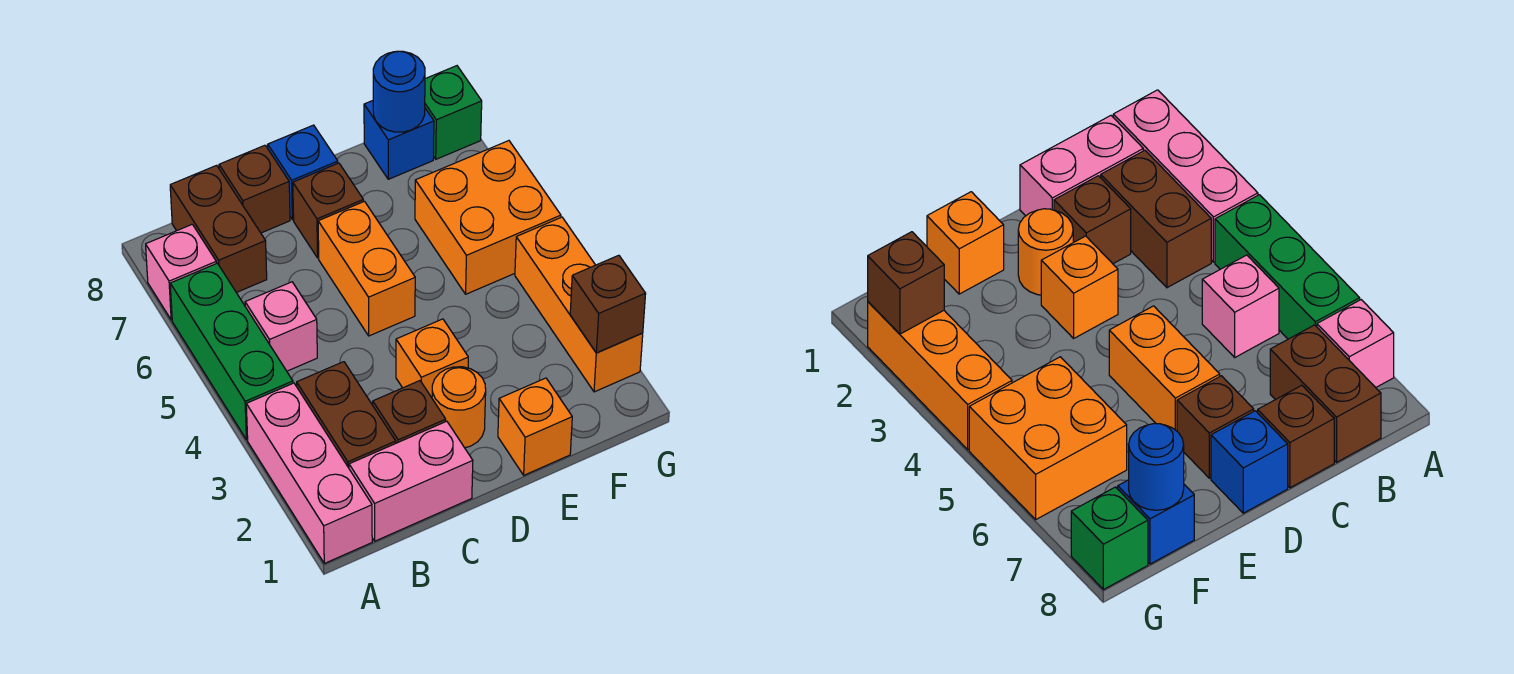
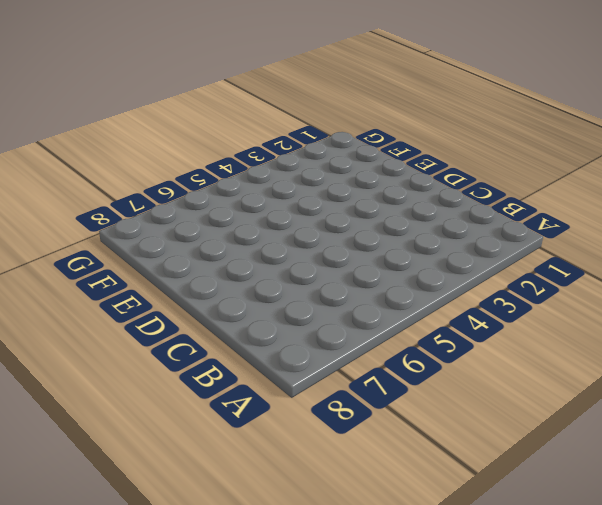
none -> pink 1x3 brick [246,383,372,563]
none -> green 1x3 brick [170,263,293,440]
none -> pink 1x1 brick [146,224,216,320]

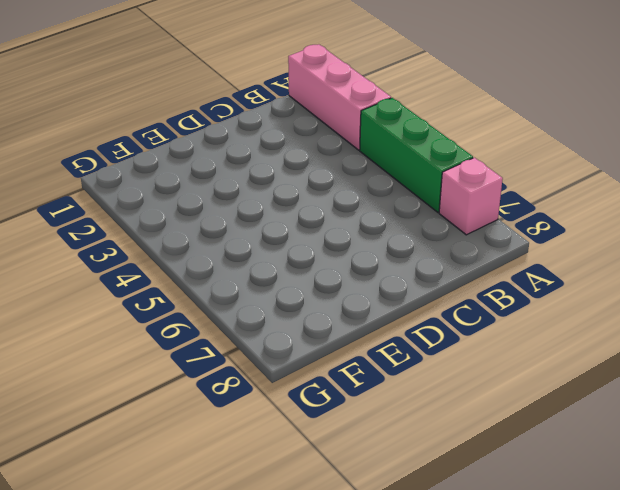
none -> pink 1x2 brick [349,421,473,541]
none -> brown 1x2 brick [297,362,396,468]
none -> pink 1x1 brick [245,282,317,371]

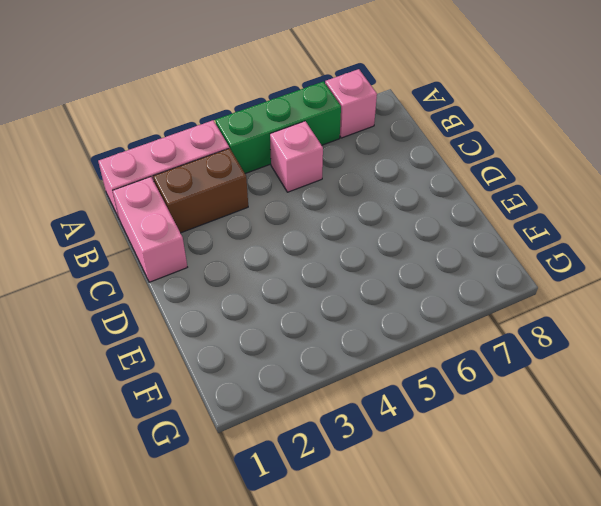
none -> brown 1x2 brick [170,165,267,293]
none -> brown 1x1 brick [373,381,446,443]
none -> brown 1x1 brick [219,145,290,233]

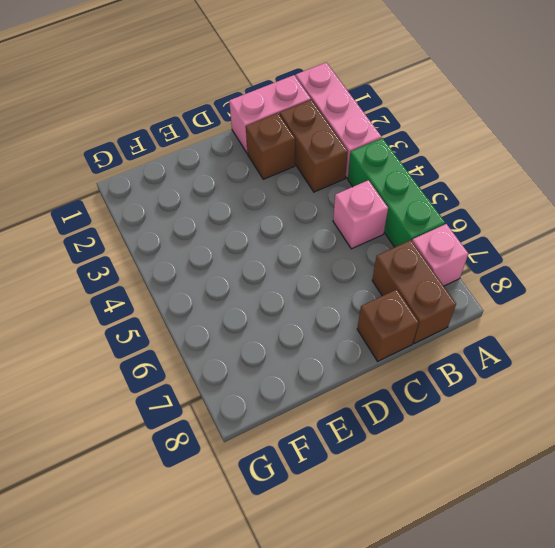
none -> orange 1x1 round brick [432,367,486,448]
none -> orange 1x1 brick [396,319,468,398]
none -> orange 1x2 brick [318,201,415,336]

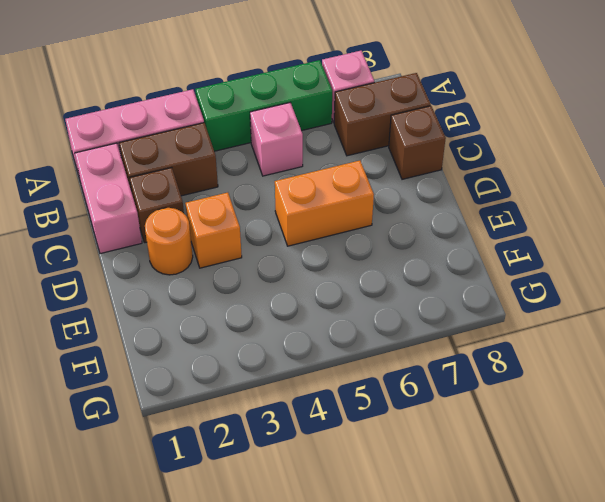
none -> brown 1x1 brick [293,163,363,258]
none -> blue 1x1 brick [268,125,338,220]
none -> orange 1x1 brick [498,378,572,475]

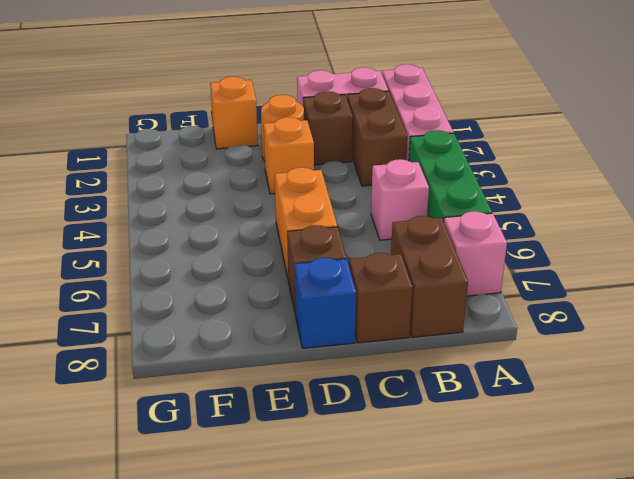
none -> orange 2x2 brick [415,141,561,294]
none -> blue 1x1 brick [364,101,434,179]
none -> orange 1x3 brick [515,217,643,392]

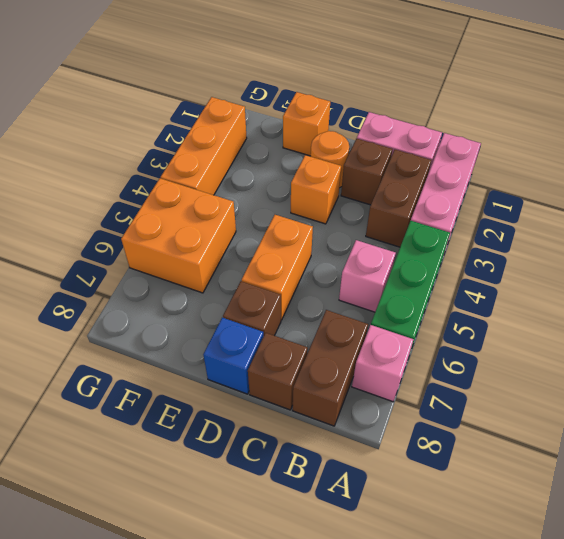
none -> blue 1x1 brick [364,101,434,179]
none -> green 1x1 brick [425,66,482,159]
none -> blue 1x1 round brick [373,51,425,132]

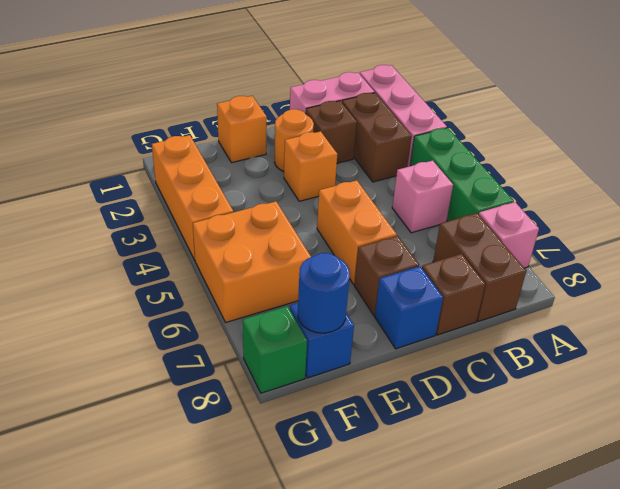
none -> brown 1x1 brick [570,255,646,353]

